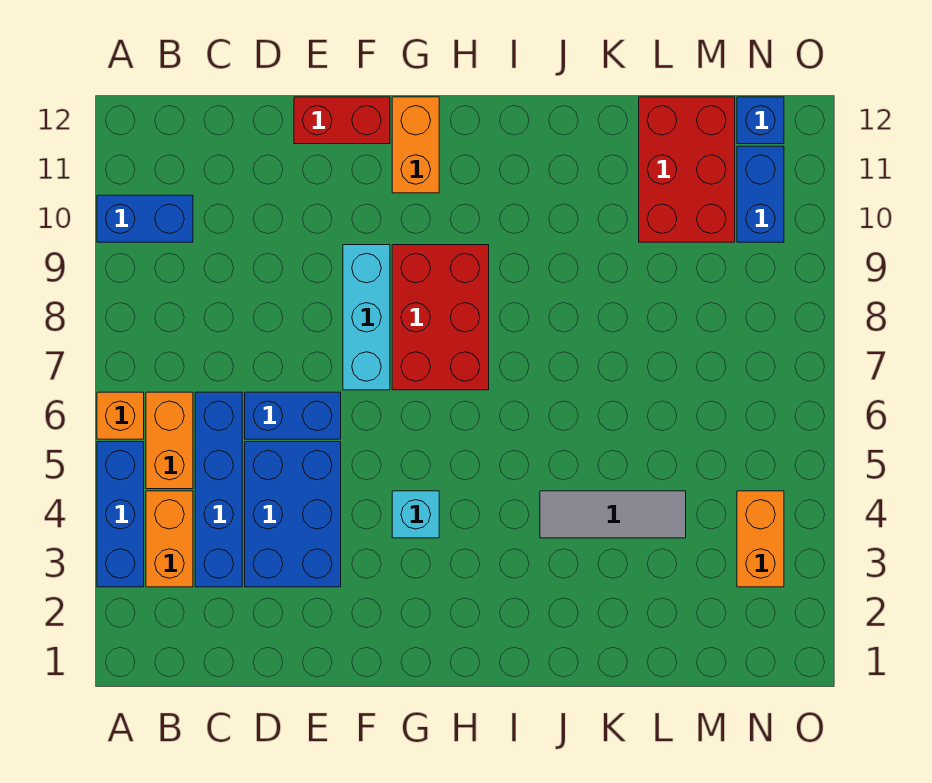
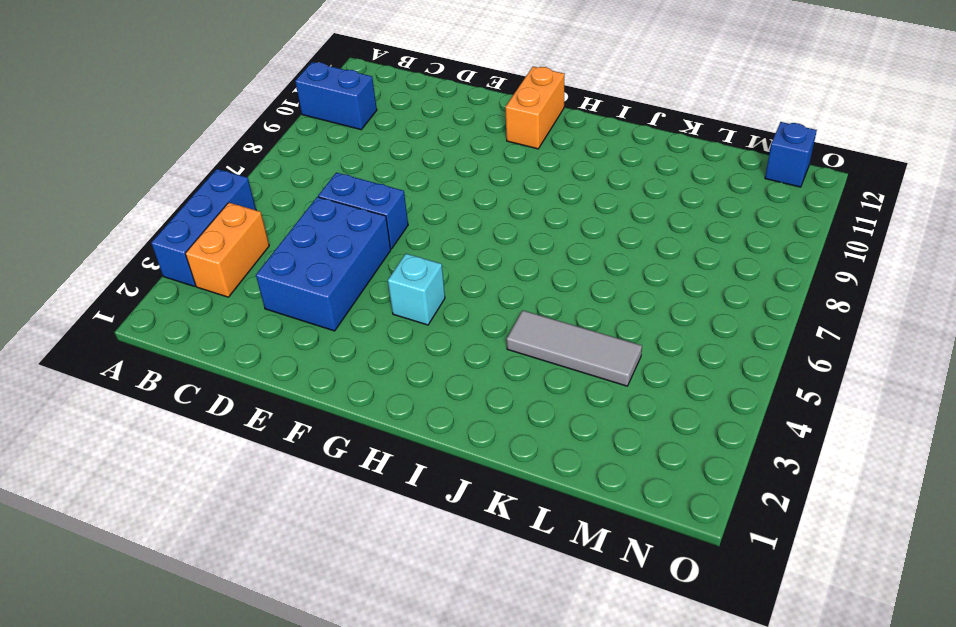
none -> orange 1x1 brick [97,392,144,439]
none -> orange 1x2 brick [146,392,193,489]
none -> blue 1x4 brick [195,392,242,587]

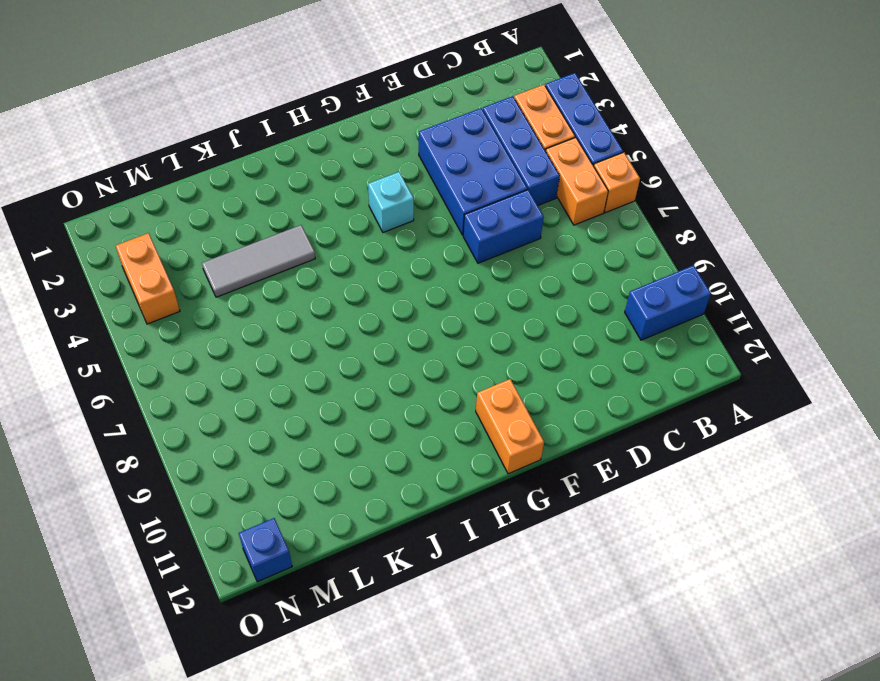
blue 1x3 brick [483,96,560,205] -> blue 1x4 brick [195,392,242,587]
none -> red 1x2 brick [294,97,390,144]
none -> cyan 1x3 brick [343,245,390,390]
none -> red 2x3 brick [392,245,489,390]

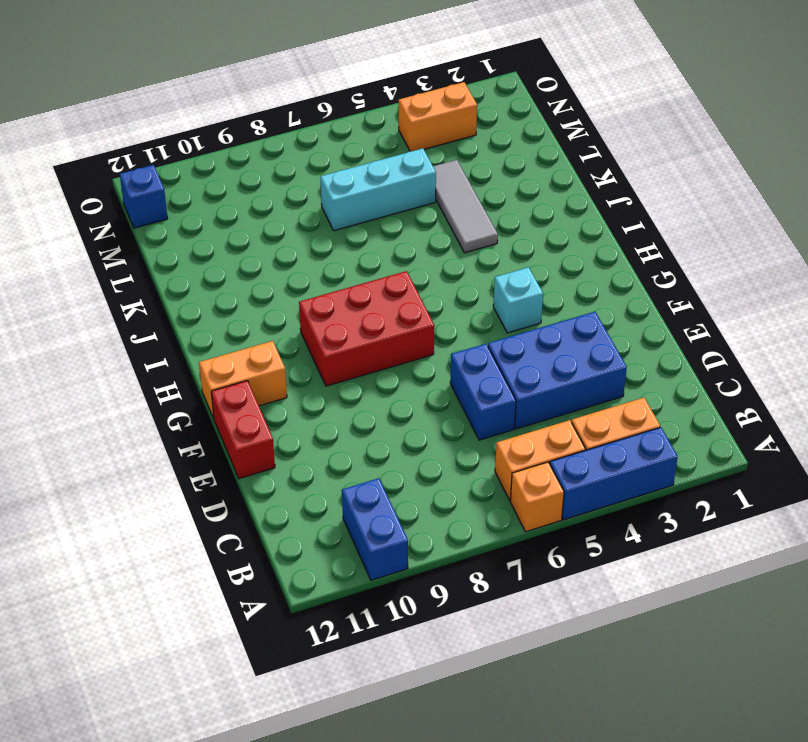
cyan 1x3 brick [320,148,436,231] -> cyan 1x3 brick moved to [343,245,390,390]
none -> blue 1x4 brick [195,392,242,587]
none -> red 2x3 brick [639,97,735,242]
none -> blue 1x2 brick [737,146,784,242]

